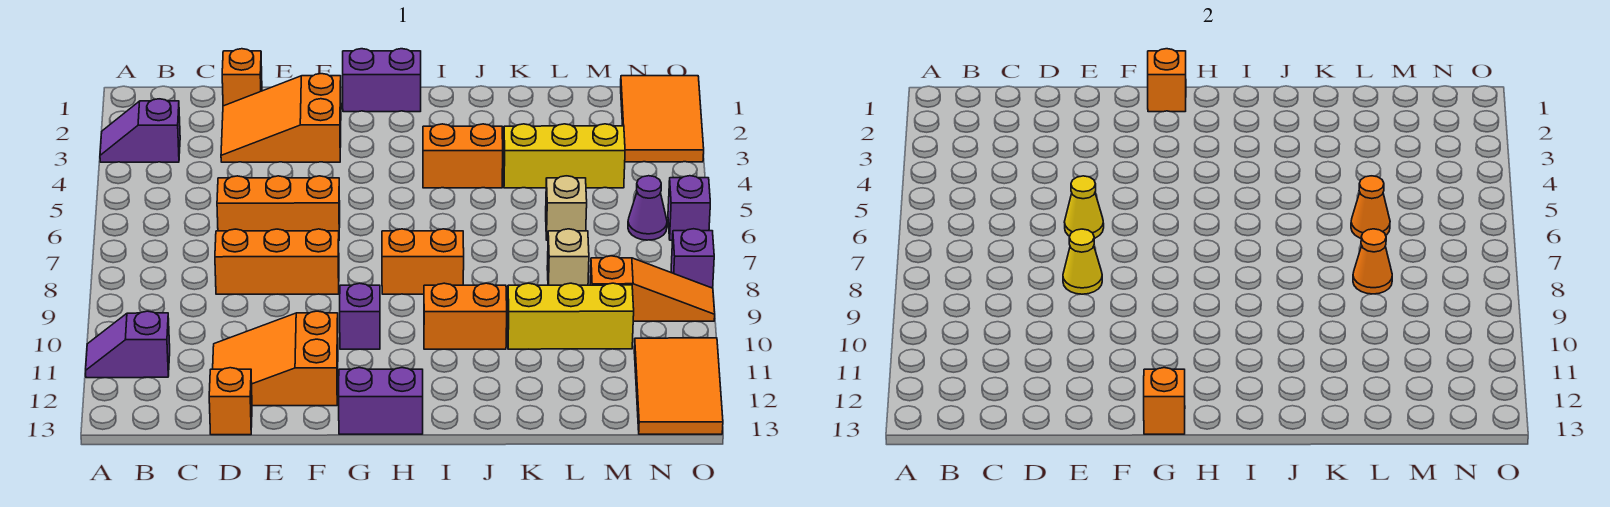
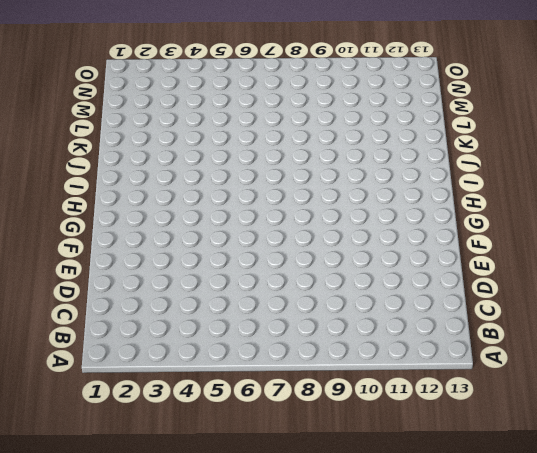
none -> purple 1x2 slope [100,99,180,162]
none -> purple 1x2 slope [86,311,170,378]
none -> orange 1x1 brick [222,49,262,106]
none -> orange 2x3 slope [221,74,341,162]

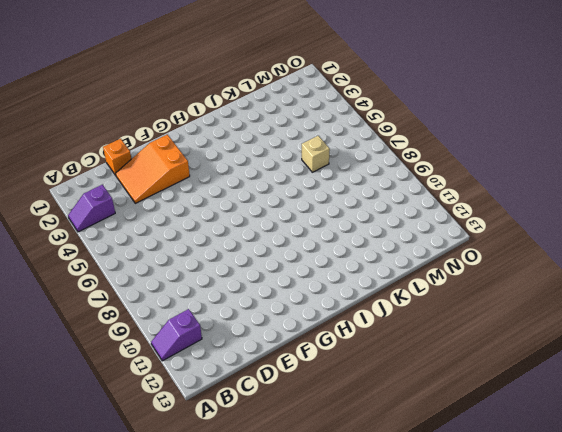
none -> orange 1x3 brick [217,176,340,231]
none -> orange 1x3 brick [215,229,339,294]
none -> orange 2x3 slope [213,311,338,406]
none -> orange 1x1 brick [209,368,252,435]

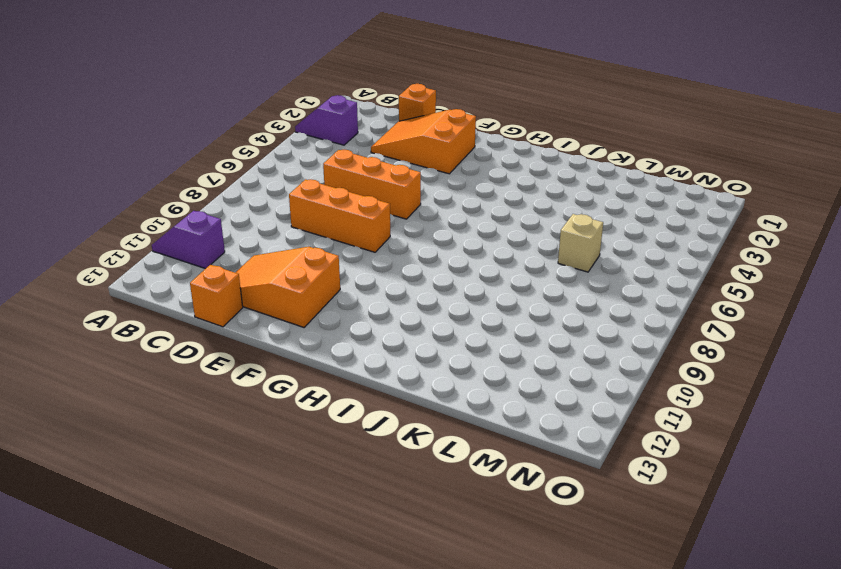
none -> purple 1x2 brick [343,49,421,112]
none -> purple 1x1 brick [340,283,380,349]
none -> purple 1x2 brick [339,368,423,434]
none -> orange 1x2 brick [382,229,464,294]

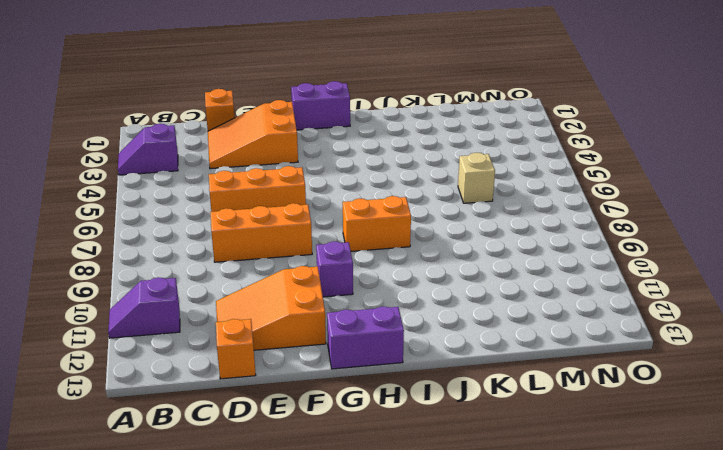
none -> orange 1x2 brick [423,124,503,188]
none -> orange 1x2 brick [424,283,507,349]
none -> yellow 1x3 brick [504,124,625,188]
none -> yellow 1x3 brick [507,283,634,349]

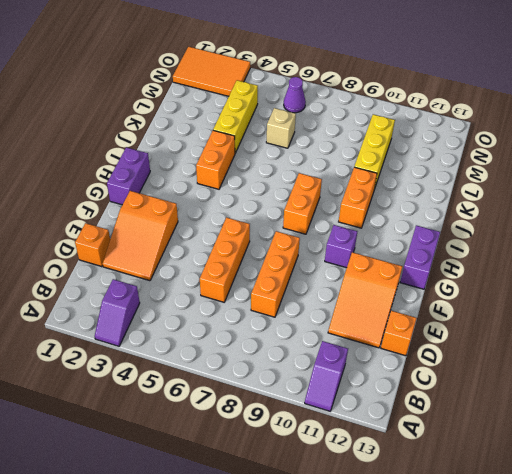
none -> tan 1x1 brick [547,229,589,285]
none -> orange 1x3 slope [590,256,715,321]
none -> orange 2x3 tile [634,338,723,434]
none -> purple 1x1 brick [668,176,710,240]

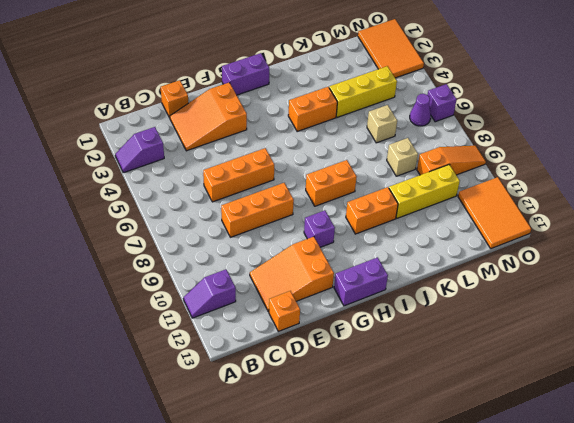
none -> purple 1x1 brick [671,229,714,288]
none -> yellow 1x1 cone [1065,176,1104,238]
none -> yellow 1x1 cone [1063,229,1102,294]
none -> orange 1x1 brick [1148,49,1186,112]

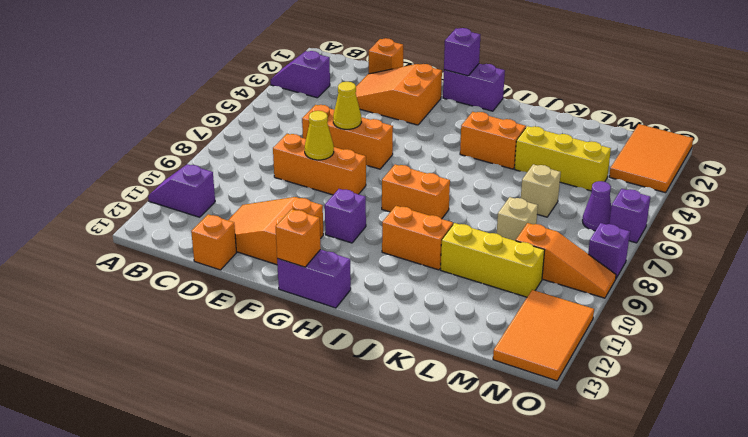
purple 1x1 brick [444,28,480,76] -> orange 1x1 brick [1148,49,1186,112]
none -> orange 1x1 cone [1351,176,1390,238]
none -> orange 1x1 cone [1353,229,1392,294]

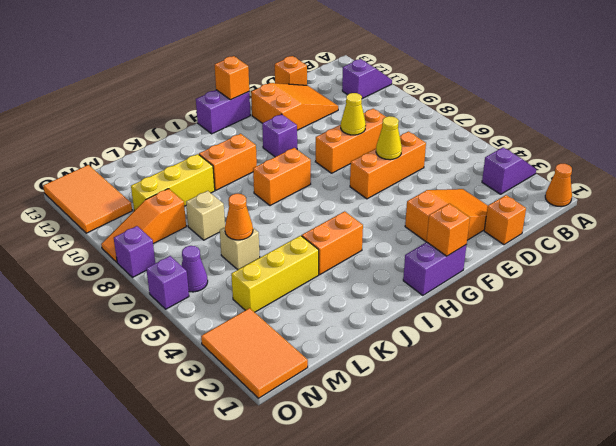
orange 1x1 cone [545,164,572,207] -> orange 1x1 cone moved to [1353,229,1392,294]

